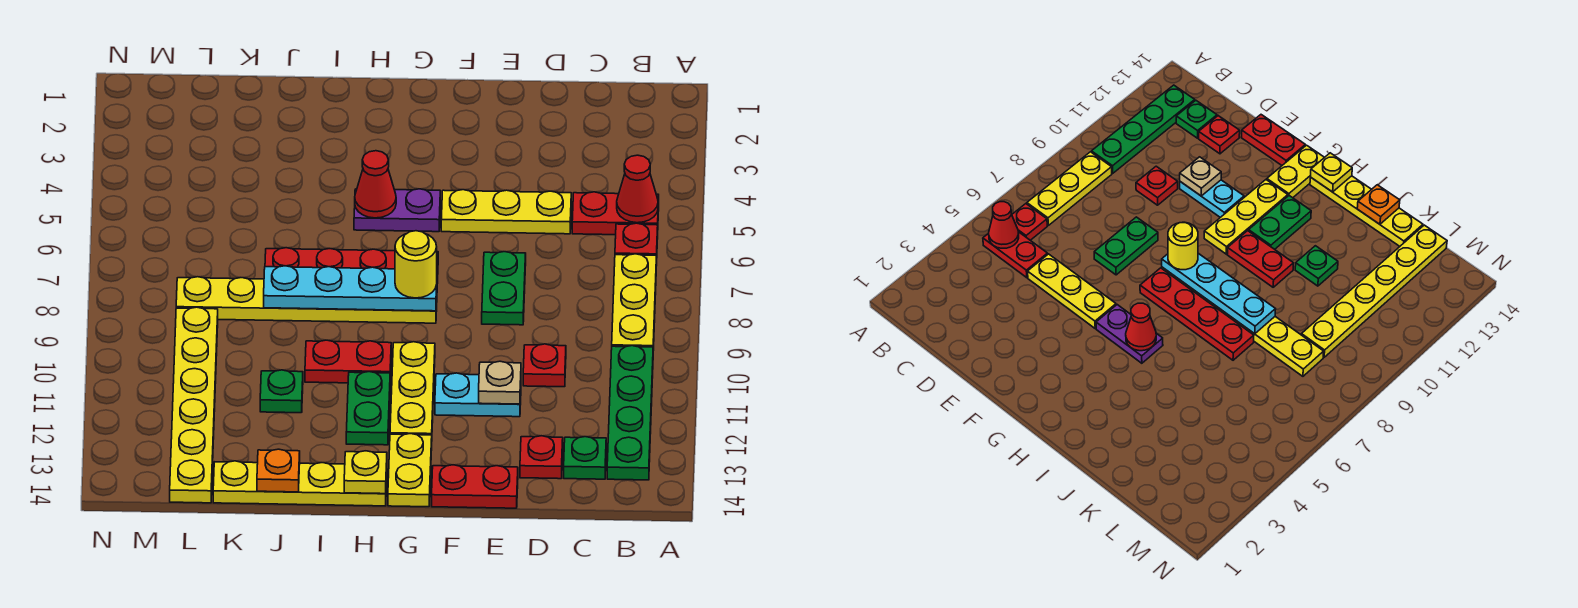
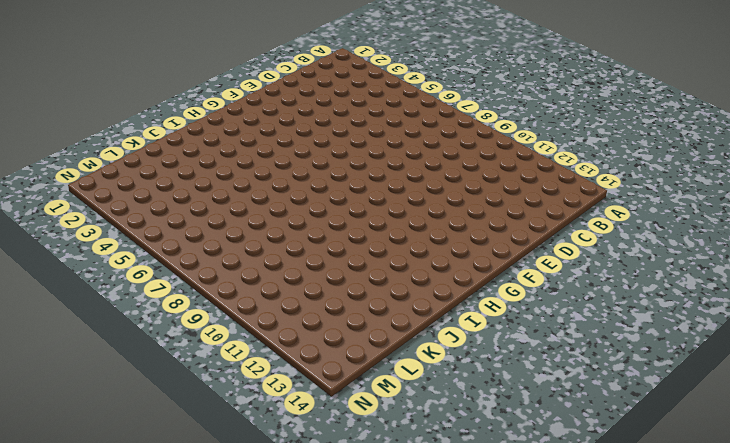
none -> red 1x2 plate [572,192,659,235]
none -> red 1x1 plate [615,223,658,266]
none -> yellow 1x3 plate [612,254,656,350]

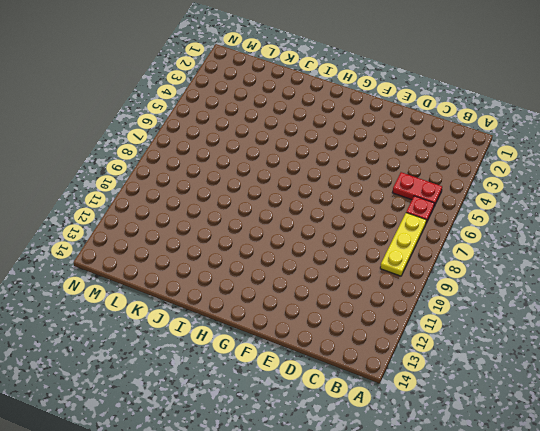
none -> green 1x4 plate [607,346,653,480]
none -> green 1x1 plate [564,437,606,479]
none -> yellow 1x3 plate [441,190,571,234]

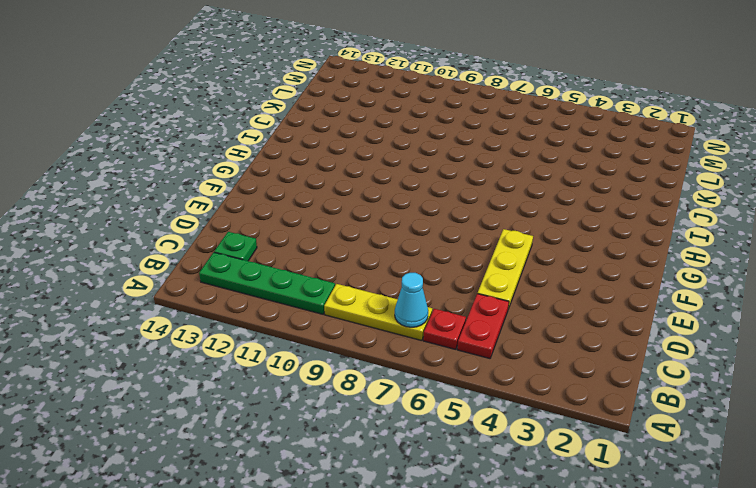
cyan 1x1 cone [395,273,428,327] -> none
none -> red 1x1 plate [523,344,566,387]
none -> red 1x1 plate [520,436,563,479]
none -> green 1x2 plate [482,252,526,325]

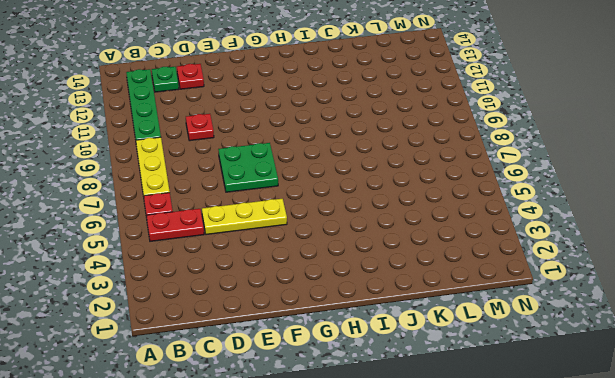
green 2x2 plate [218,143,278,192] -> green 1x2 plate [482,252,526,325]
none -> cyan 1x2 plate [435,373,521,417]
none -> red 1x2 plate [432,465,518,508]
none -> purple 1x2 plate [354,189,440,232]

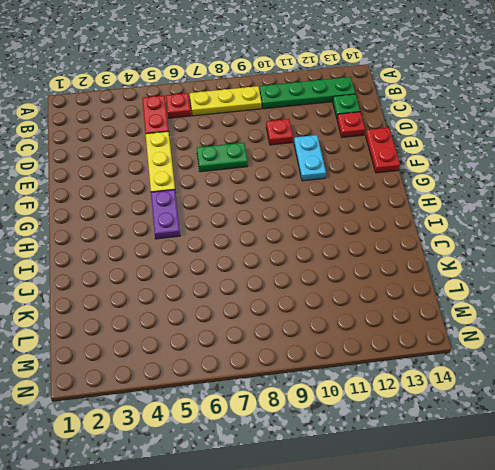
none -> red 1x4 plate [265,248,438,283]
none -> yellow 1x6 plate [176,277,437,323]
none -> yellow 1x3 plate [390,342,435,435]

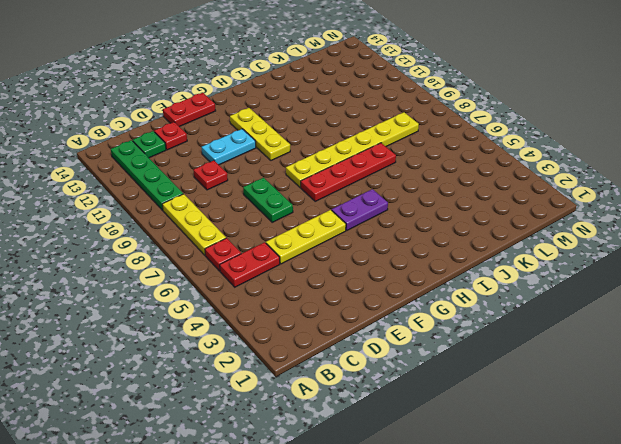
none -> yellow 1x2 plate [388,433,432,507]
none -> red 1x2 plate [305,340,391,383]
none -> green 1x2 plate [346,372,390,445]

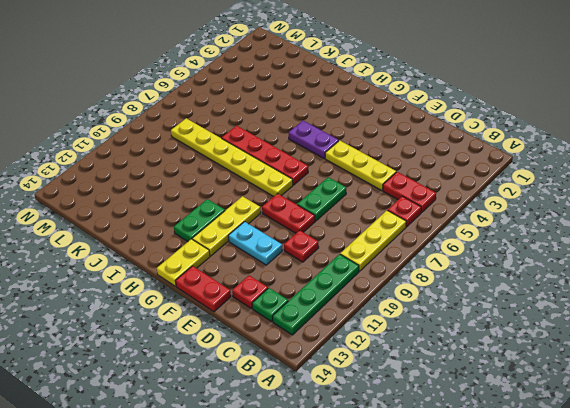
red 1x2 plate [262,193,315,233] -> red 1x2 plate moved to [305,340,391,383]
none -> yellow 1x4 plate [213,461,387,506]
none -> green 1x1 plate [260,370,303,413]
none -> yellow 1x6 plate [170,307,218,503]

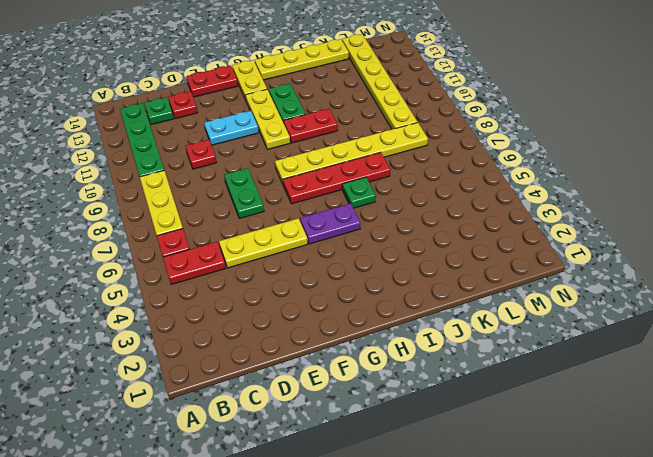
green 1x1 plate [342,177,376,208] -> green 1x1 plate moved to [260,370,303,413]
none -> red 1x1 cone [617,155,658,223]
none -> tan 1x1 plate [479,361,521,404]
none -> cyan 1x4 plate [264,266,437,311]

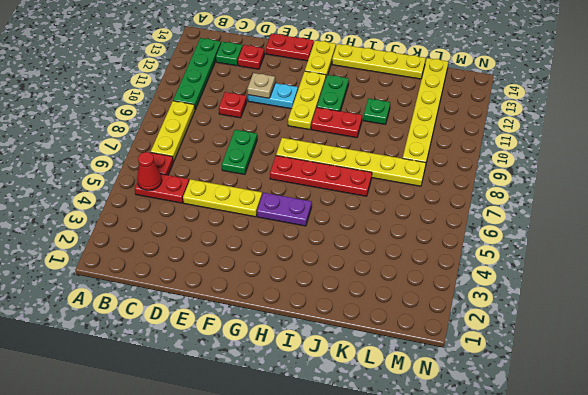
none -> cyan 1x4 plate [264,266,437,311]
none -> red 1x1 cone [355,151,396,218]
none -> yellow 1x1 plate [344,451,387,494]

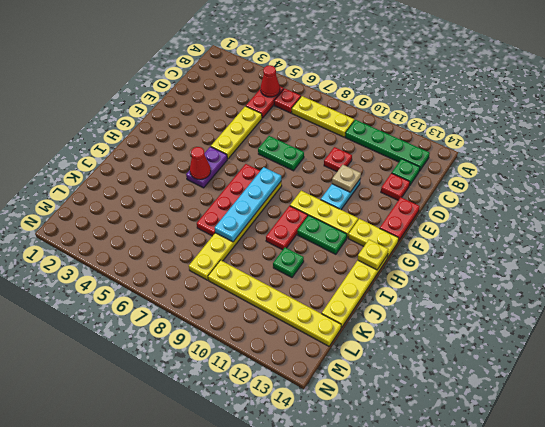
none -> orange 1x1 plate [257,449,300,492]
none -> yellow 1x1 round brick [395,231,437,298]

